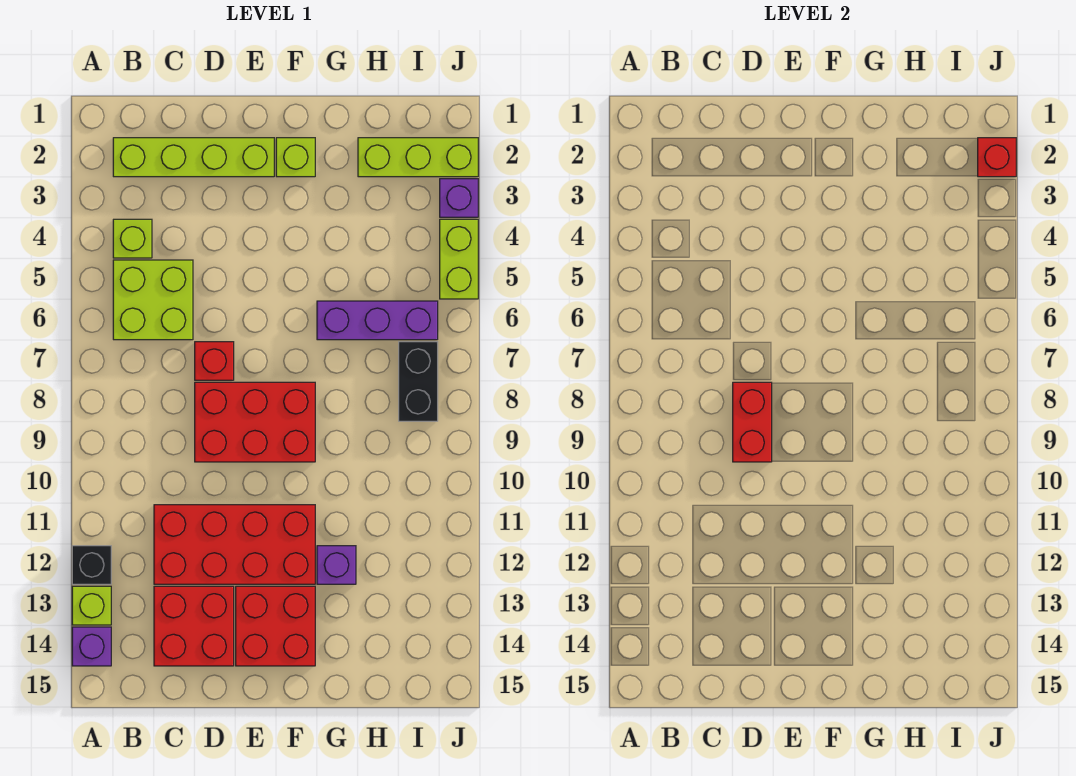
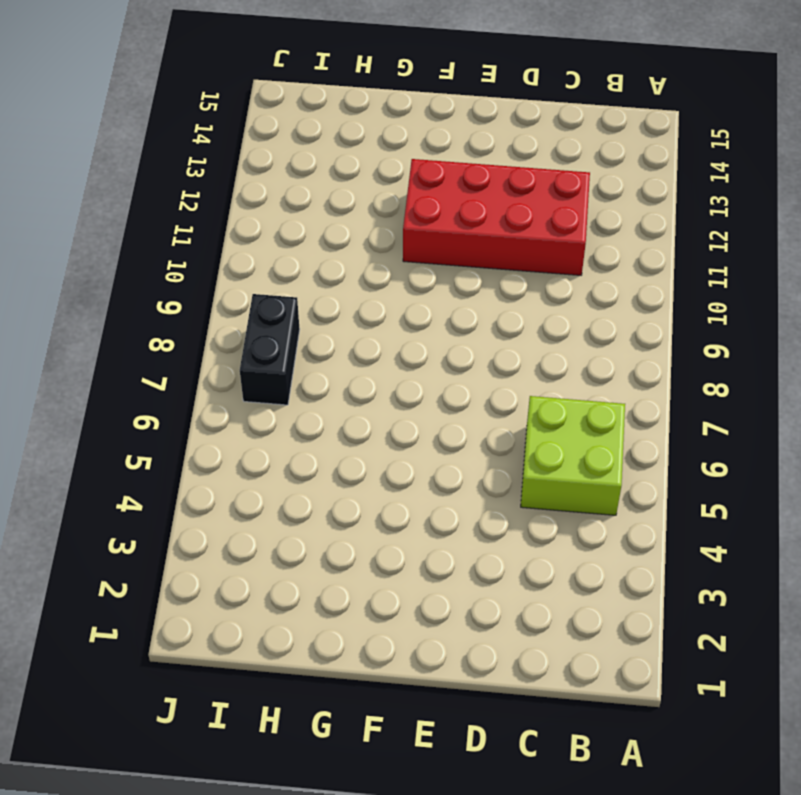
none -> black 1x1 brick [72,546,111,584]
none -> lime 1x1 brick [72,586,111,625]
none -> purple 1x1 brick [72,627,111,666]

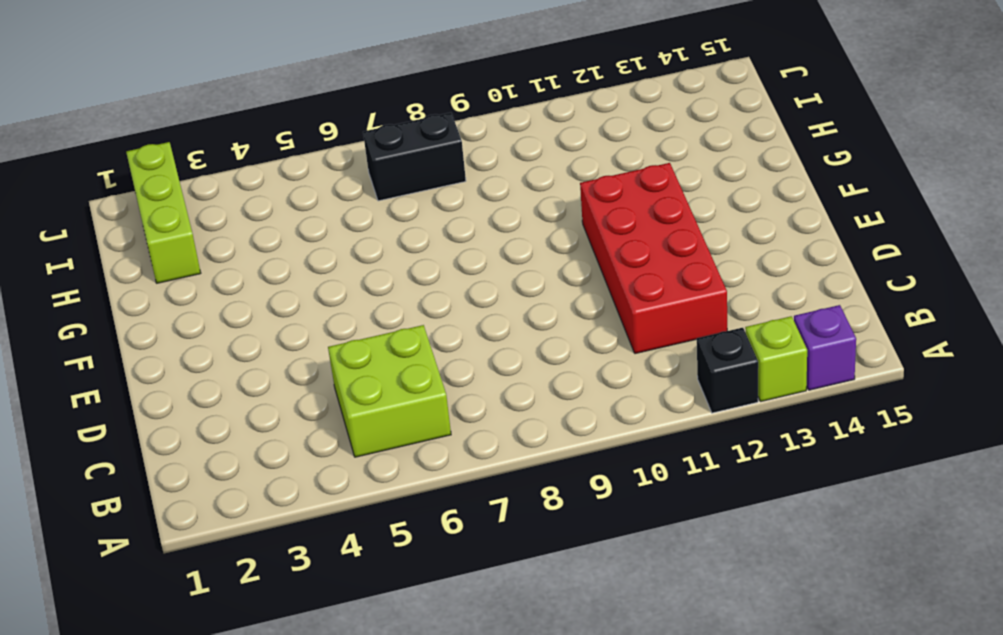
none -> lime 1x4 brick [113,138,274,177]
none -> lime 1x1 brick [113,219,152,258]
none -> red 2x2 brick [154,586,234,666]

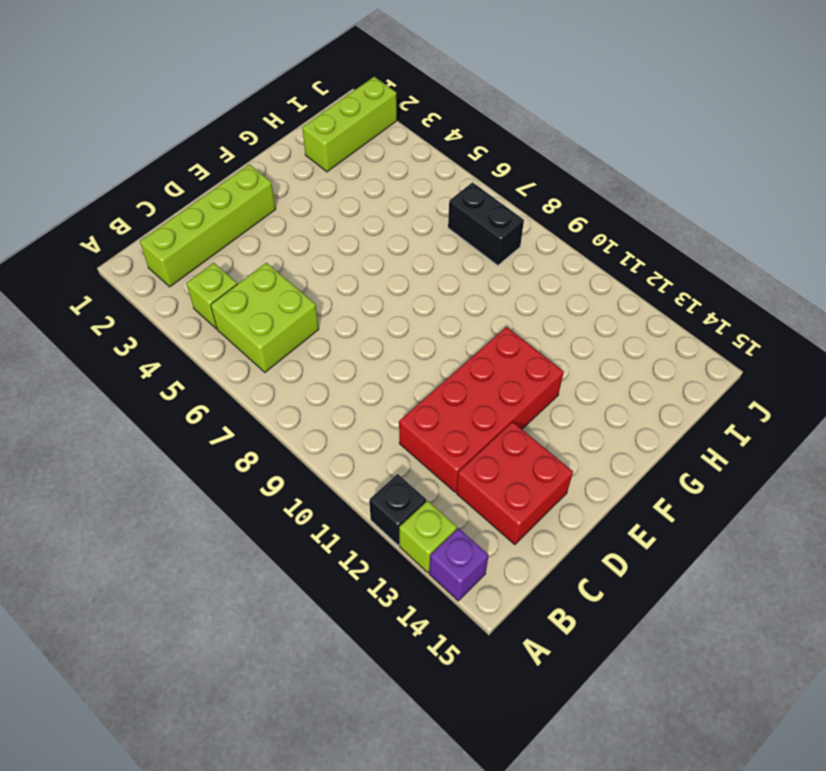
none -> red 1x1 brick [195,342,234,380]
none -> red 2x3 brick [195,382,315,462]
none -> red 2x2 brick [236,586,315,666]

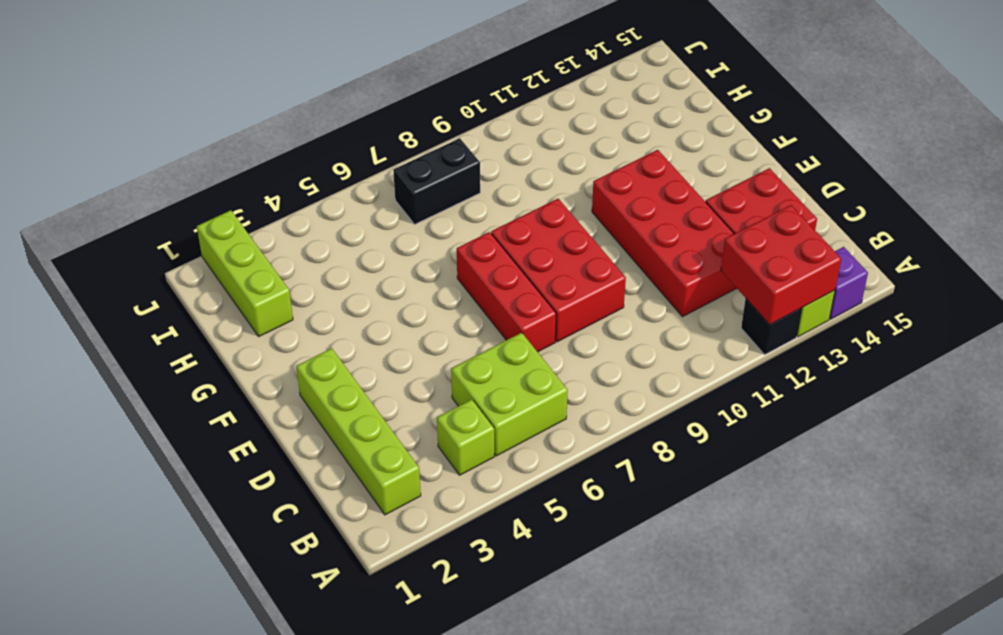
red 2x2 brick [721,205,841,325] -> red 2x2 brick moved to [236,586,315,666]
red 1x3 brick [457,232,556,352] -> red 1x1 brick [195,342,234,380]
none -> lime 1x1 brick [276,138,315,177]
none -> purple 1x3 brick [317,301,438,340]
none -> purple 1x1 brick [317,546,356,584]

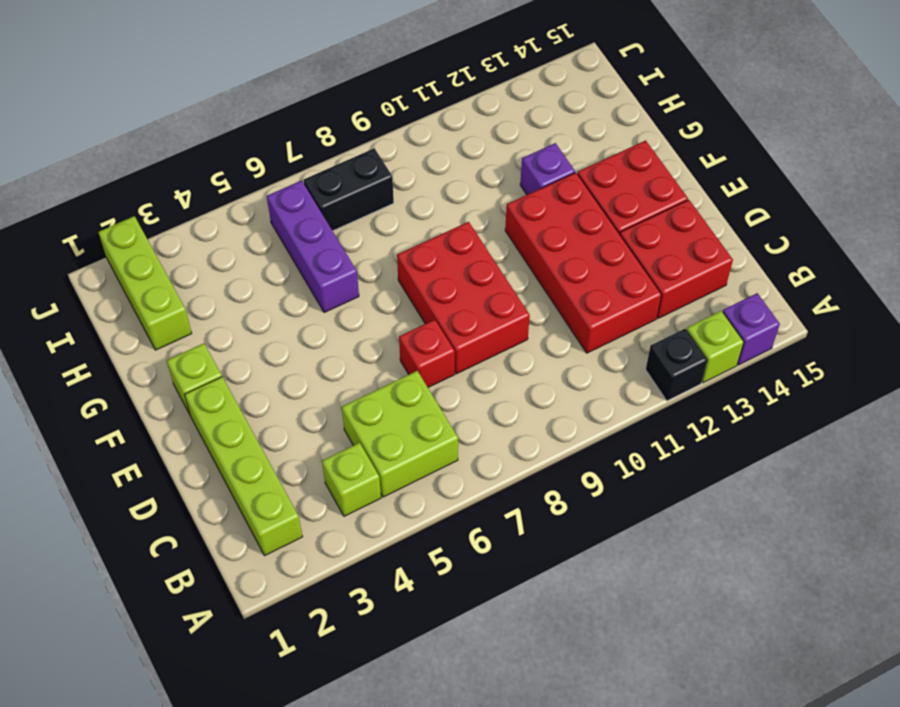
none -> purple 1x1 brick [440,179,478,217]
none -> lime 1x2 brick [440,219,478,299]
none -> red 1x2 brick [733,382,772,462]

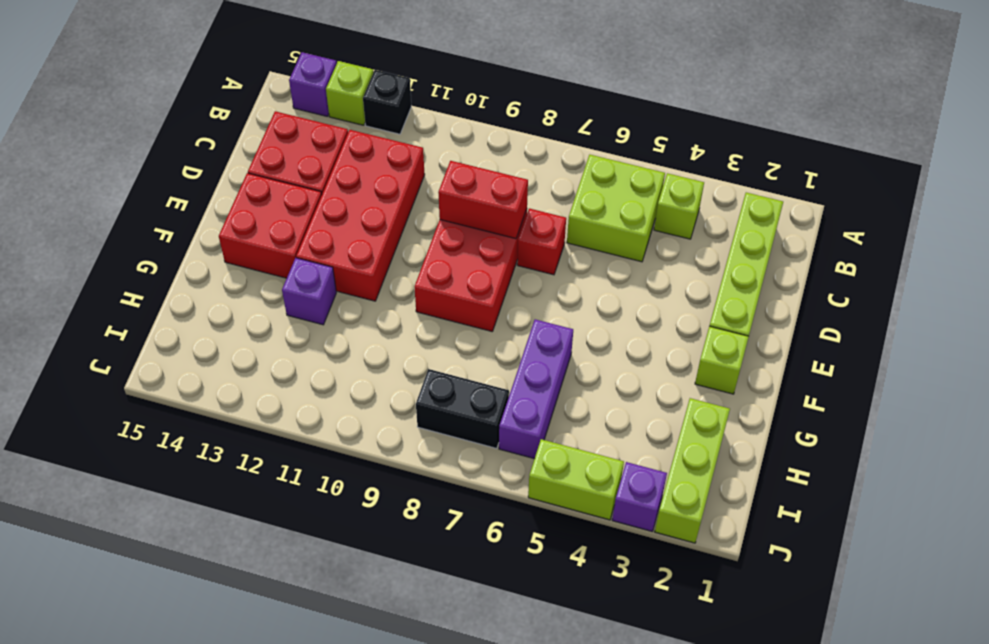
none -> red 1x1 brick [978,138,1016,177]

